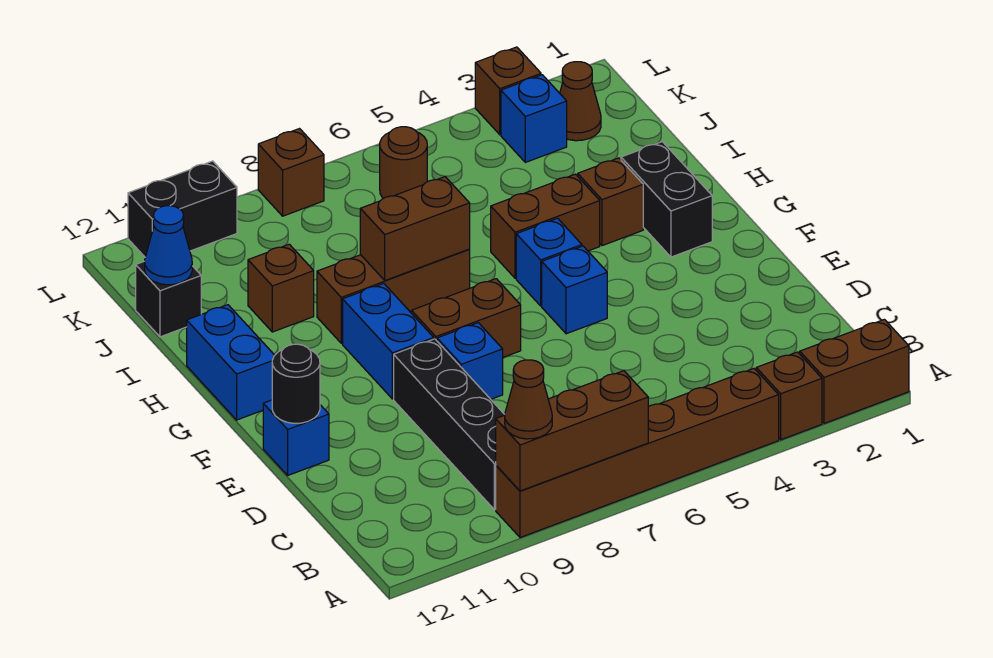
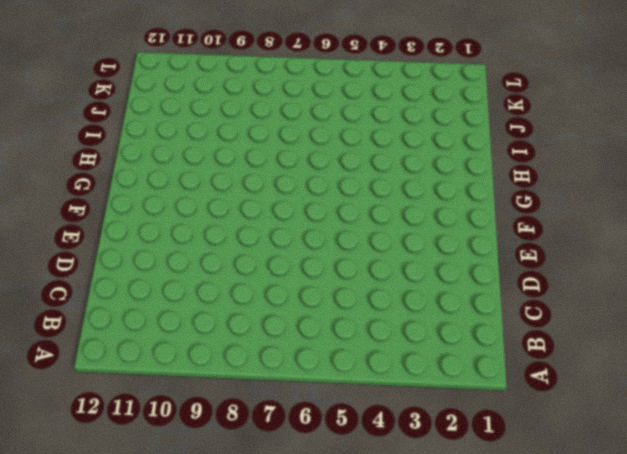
none -> brown 1x2 brick [800,319,909,423]
none -> brown 1x1 brick [756,352,822,440]
none -> brown 1x6 brick [496,369,779,538]

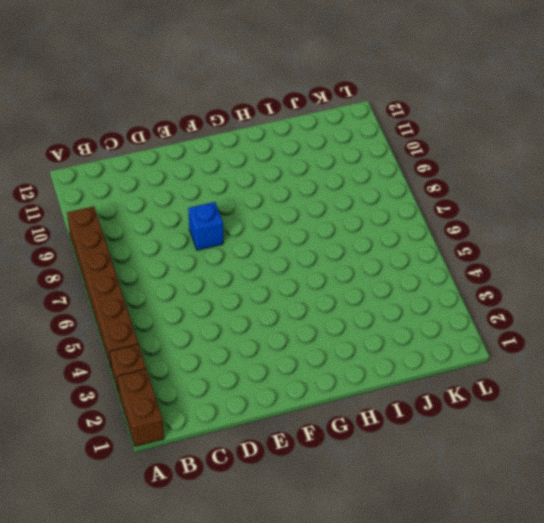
none -> black 1x4 brick [394,339,505,510]
none -> blue 1x1 brick [263,400,329,475]
none -> blue 1x1 brick [542,246,607,334]

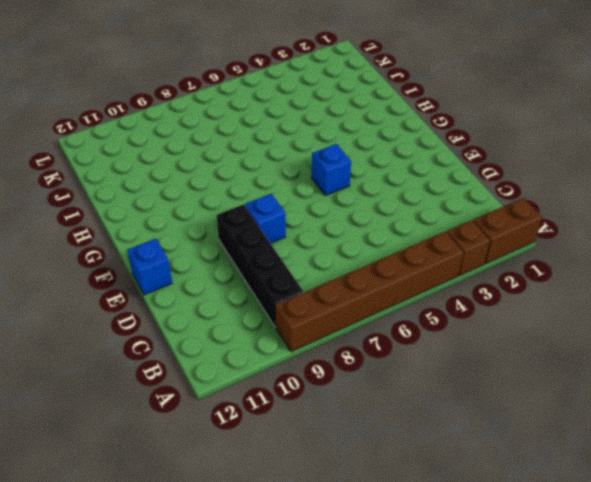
none -> brown 1x2 brick [411,279,521,357]
none -> blue 1x2 brick [343,283,434,399]
none -> black 1x2 brick [621,142,712,257]

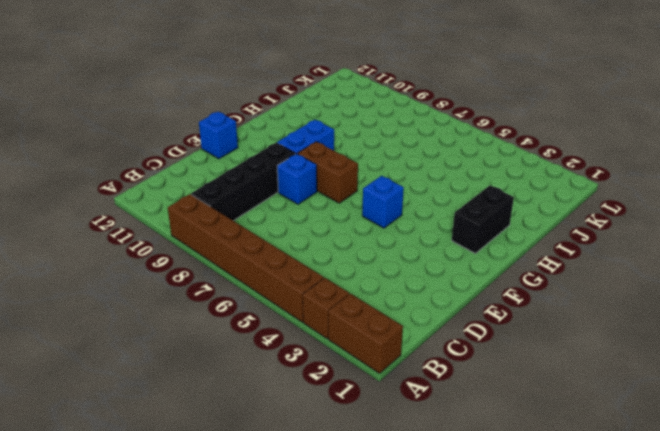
none -> blue 1x1 brick [516,218,582,306]
none -> blue 1x2 brick [187,305,275,420]
none -> brown 1x1 brick [578,158,643,246]

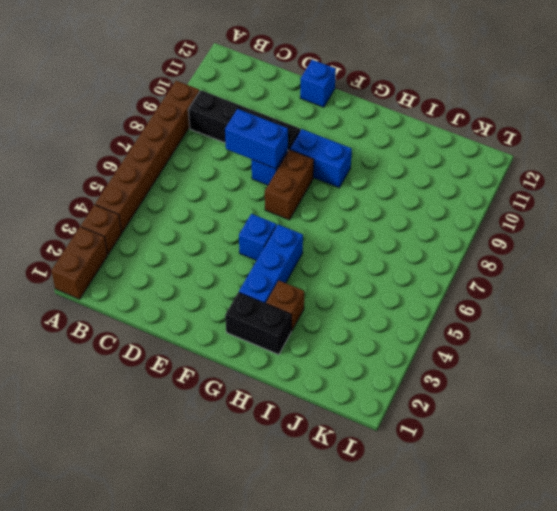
blue 1x2 brick [225,109,288,169] -> blue 1x2 brick moved to [187,305,275,420]
blue 1x3 brick [239,225,303,304] -> blue 1x1 brick [516,218,582,306]
none -> brown 1x2 brick [491,174,600,278]
none -> brown 1x3 brick [317,249,470,343]
none -> brown 1x1 brick [248,244,314,332]

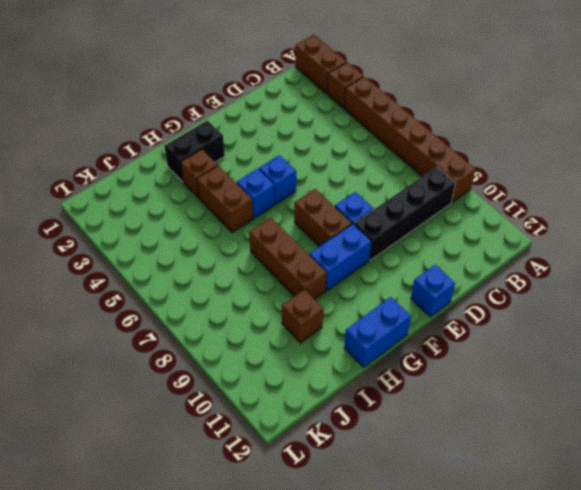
none -> black 1x1 brick [136,261,201,337]
none -> brown 1x1 cone [560,62,601,141]
none -> blue 1x1 brick [501,75,567,162]

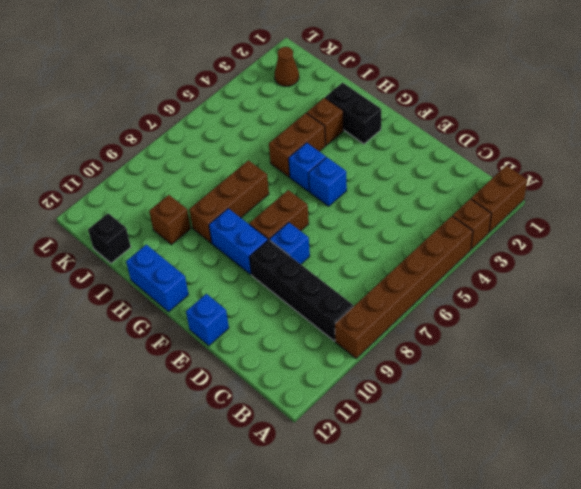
none -> blue 1x1 brick [501,75,567,162]
none -> brown 1x1 round brick [380,127,427,198]
none -> brown 1x1 brick [475,47,541,135]

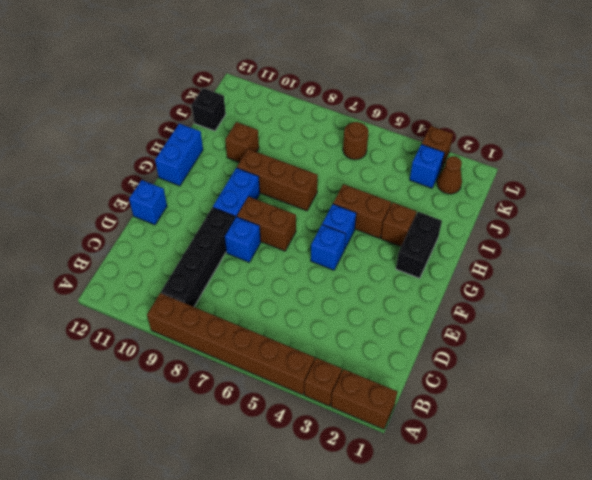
none -> brown 1x1 brick [258,129,324,216]
none -> black 1x2 brick [128,161,237,257]
none -> brown 1x3 brick [496,371,648,491]

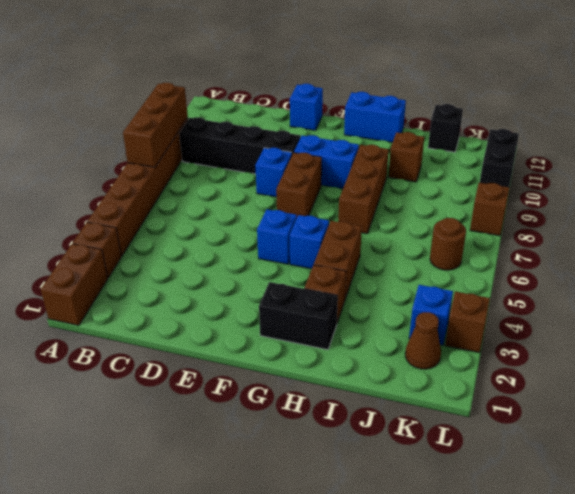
none -> black 1x1 round brick [272,344,320,423]
none -> brown 1x2 brick [360,177,470,280]
none -> blue 1x1 cone [145,206,192,285]

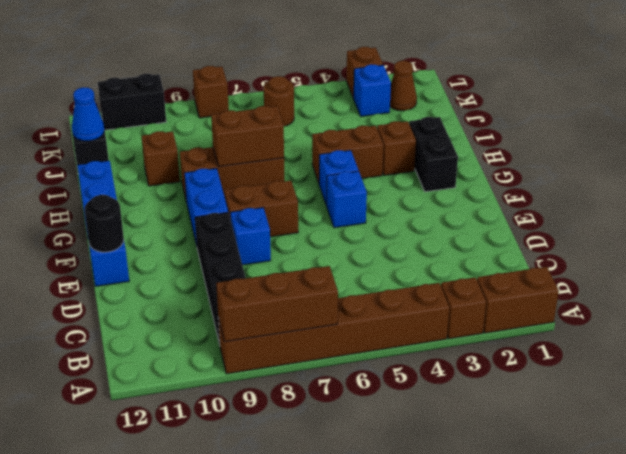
none -> brown 1x1 cone [505,360,552,439]

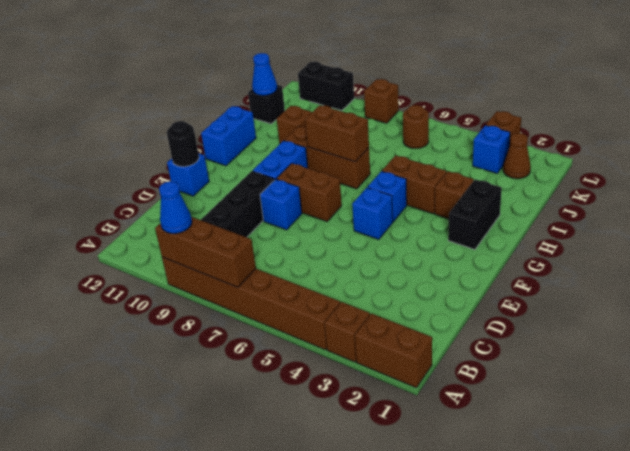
blue 1x1 cone [159,181,192,234] -> brown 1x1 cone [505,360,552,439]

